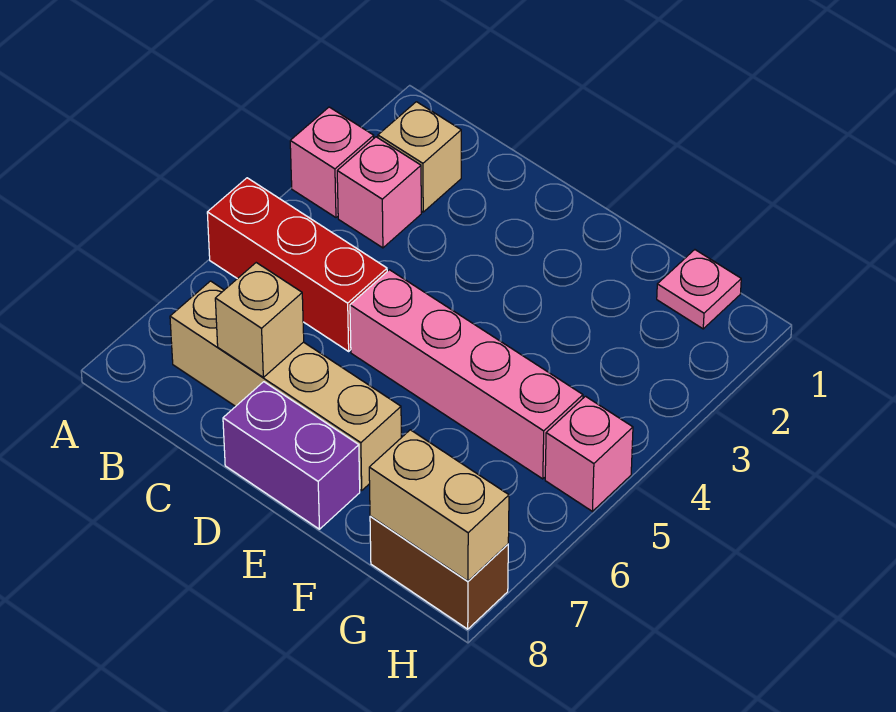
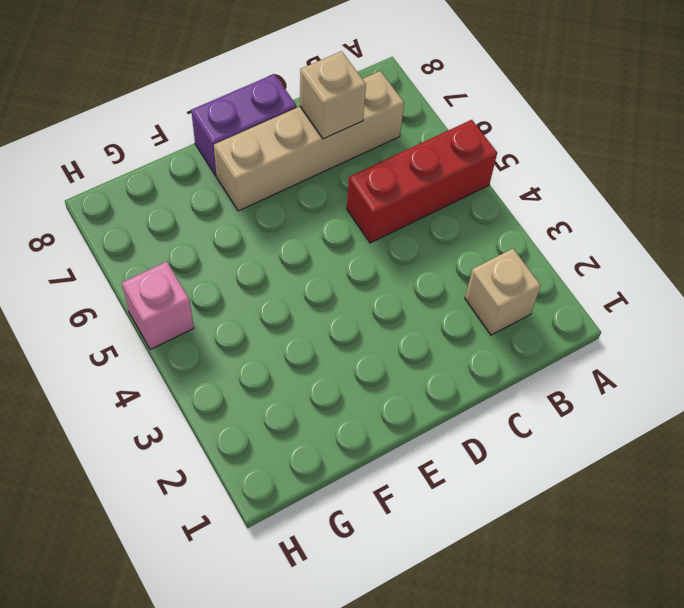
none -> pink 1x1 brick [290,107,374,217]
none -> pink 1x1 brick [337,137,421,248]
none -> pink 1x4 brick [350,270,583,479]

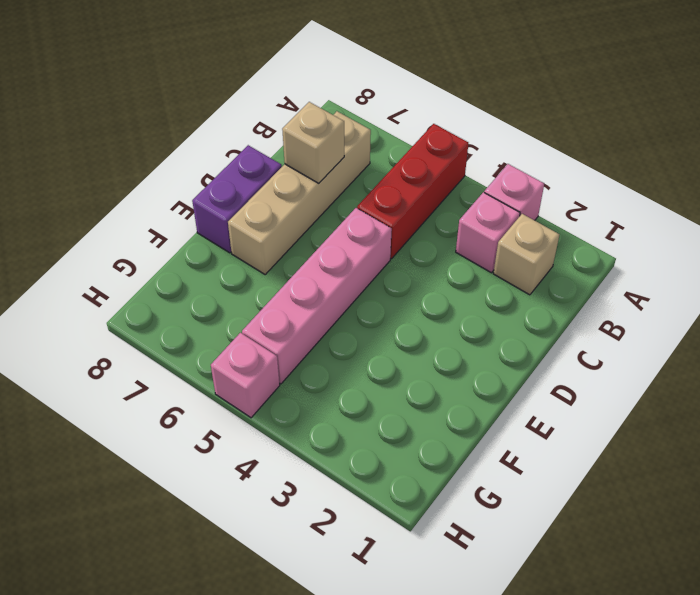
none -> pink 1x1 plate [657,250,741,329]
none -> brown 1x2 brick [370,516,508,629]
none -> tan 1x2 brick [369,430,509,581]

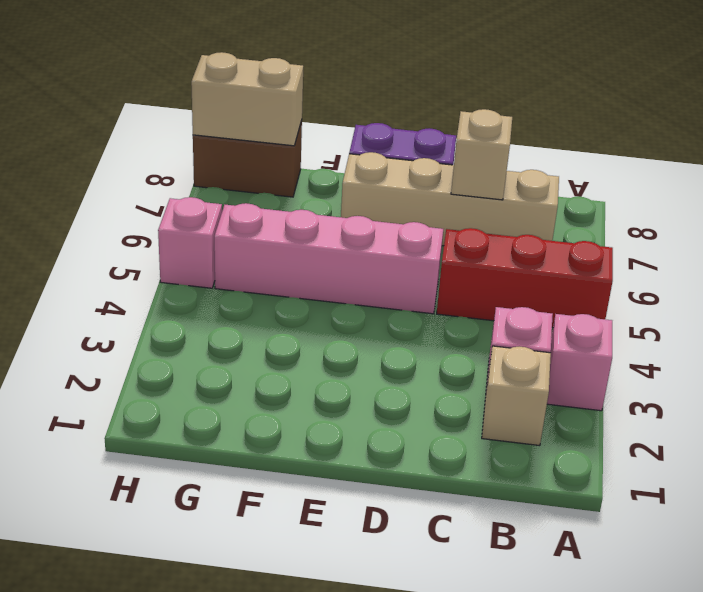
none -> pink 1x1 plate [657,250,741,329]

